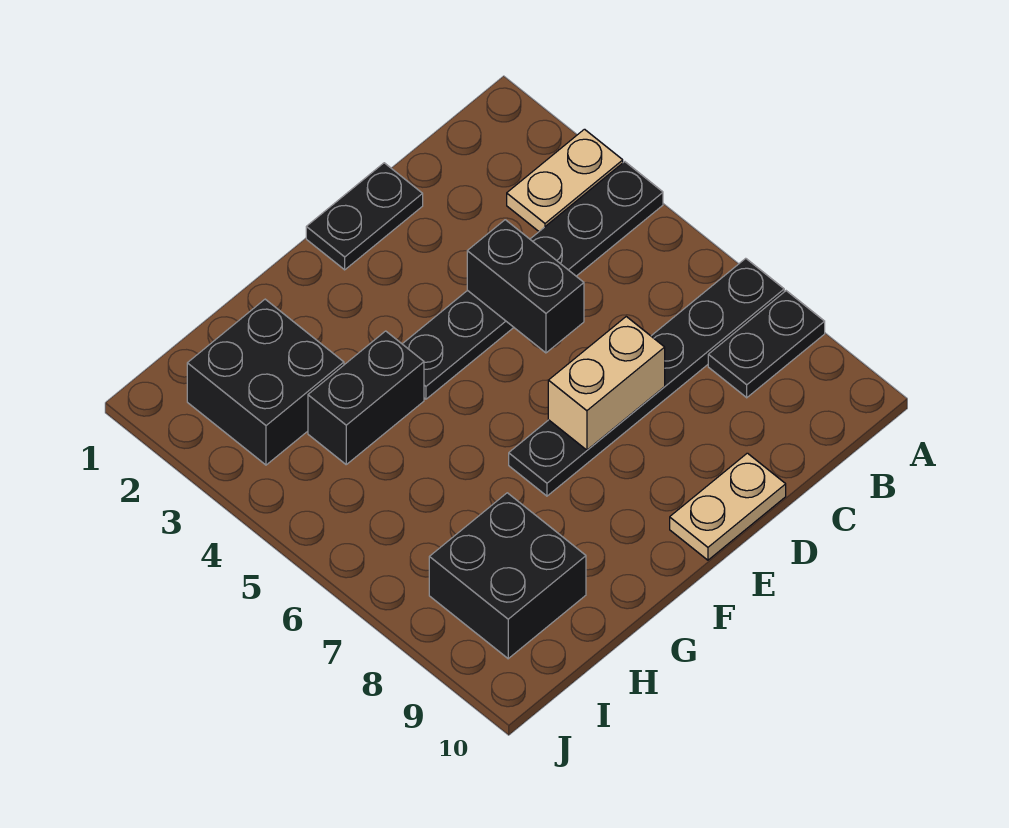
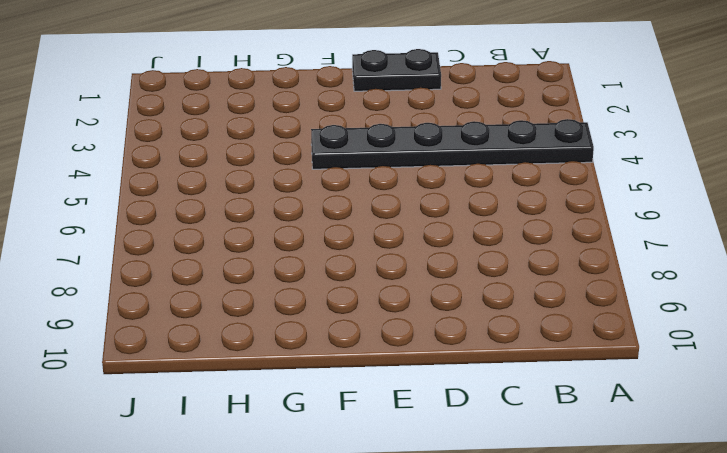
none -> tan 1x2 plate [507,129,623,231]
none -> black 1x6 plate [509,258,784,496]

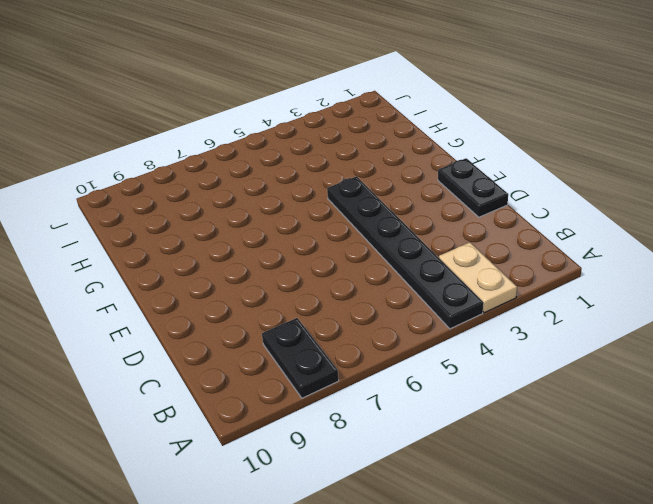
none -> black 1x6 plate [509,258,784,496]
none -> tan 1x2 plate [670,453,786,560]

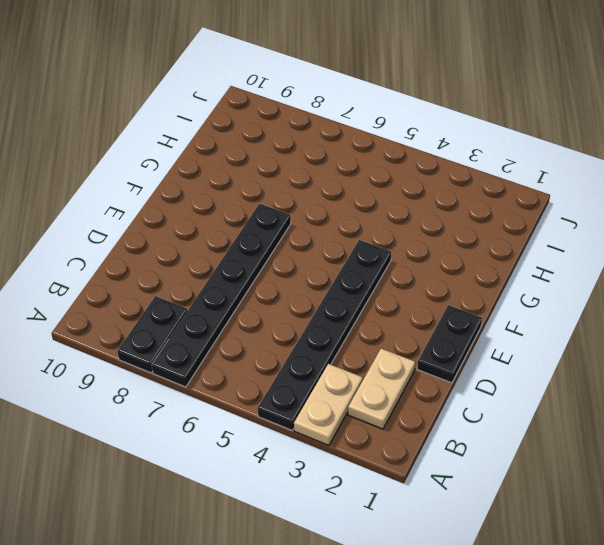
tan 1x2 plate [348,349,415,429] -> tan 1x2 plate moved to [670,453,786,560]
none -> black 1x2 brick [308,331,424,464]
none -> black 2x2 brick [187,299,344,465]

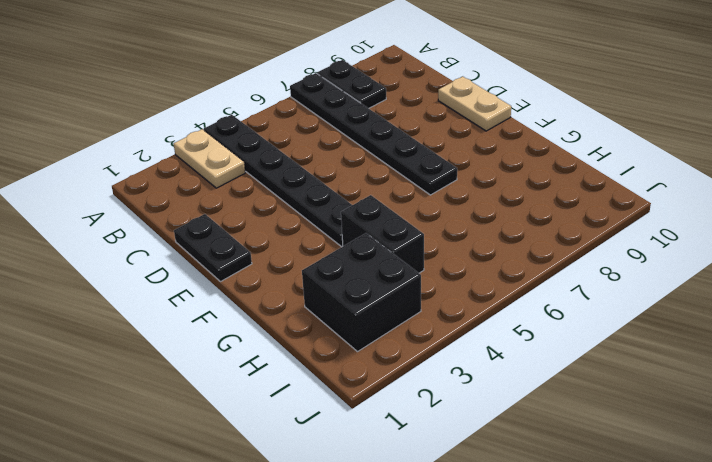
none -> black 2x2 brick [429,493,586,659]
none -> black 1x2 brick [467,220,584,353]

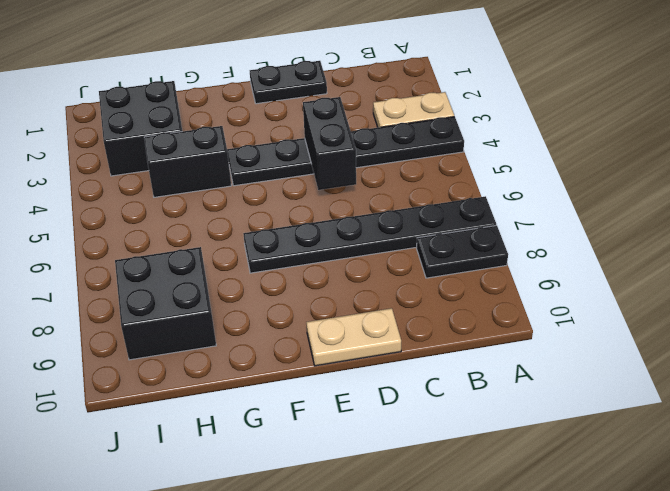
none -> tan 1x2 brick [548,317,665,450]

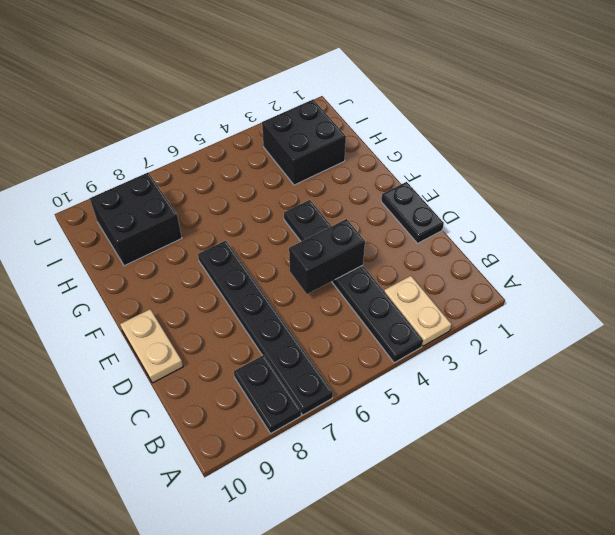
none -> black 1x2 brick [308,331,424,464]
none -> tan 1x2 brick [548,317,665,450]

